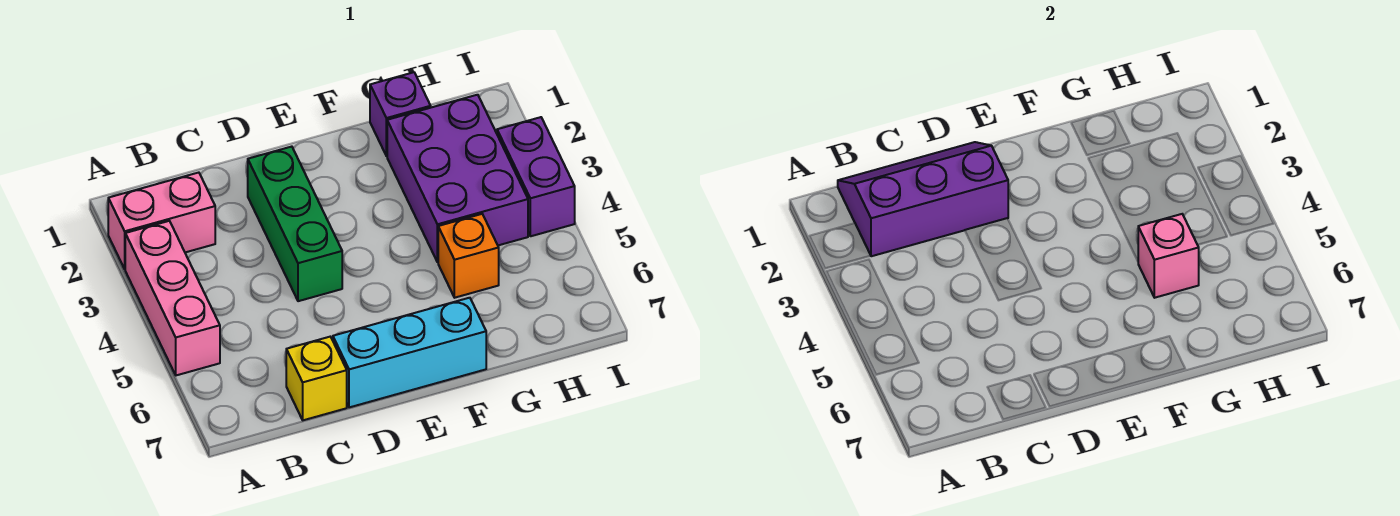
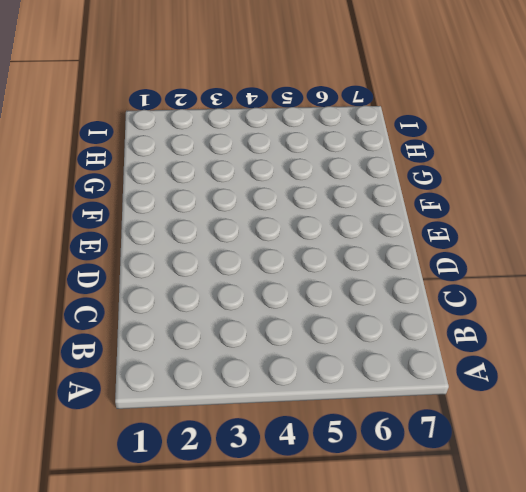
none -> pink 1x2 brick [108,173,215,269]
none -> pink 1x3 brick [125,221,220,375]

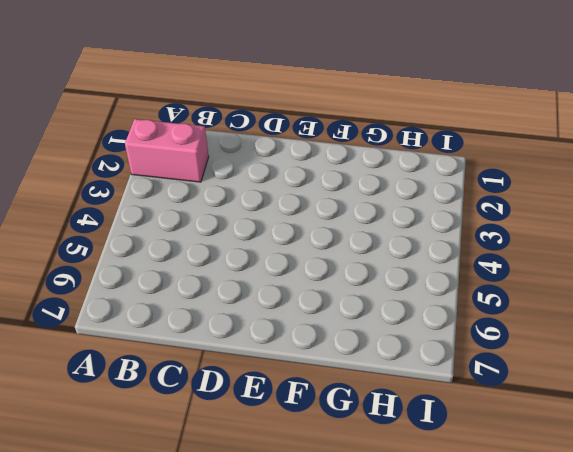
none -> pink 1x3 brick [125,221,220,375]
none -> yellow 1x1 brick [286,337,347,420]

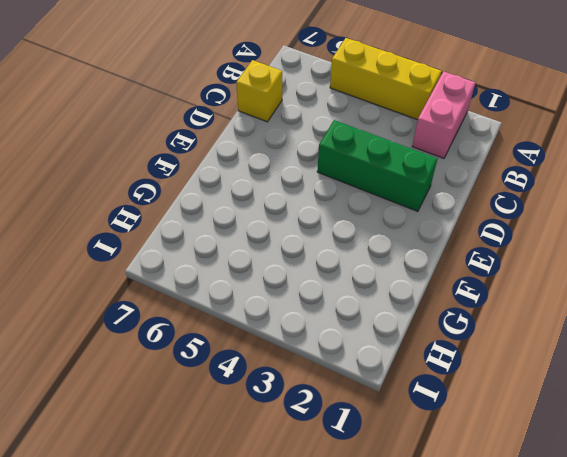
yellow 1x3 brick [330,38,441,120] -> pink 1x3 brick [125,221,220,375]
none -> cyan 1x3 brick [333,298,486,407]
none -> purple 1x1 brick [370,72,431,156]

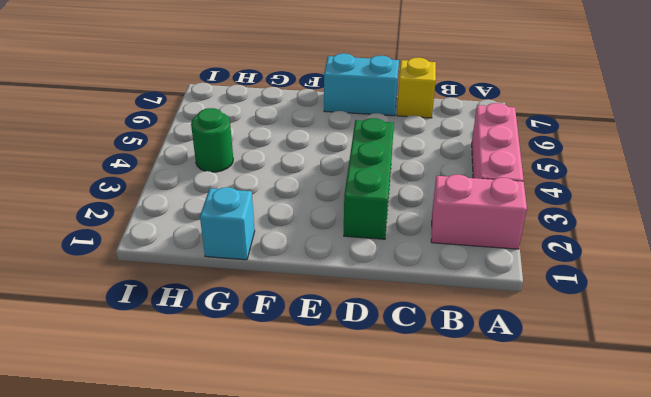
cyan 1x2 brick [324,53,399,116] -> cyan 1x3 brick [333,298,486,407]
cyan 1x1 brick [200,187,255,260] -> purple 1x1 brick [370,72,431,156]
green 1x1 round brick [191,108,233,172] -> purple 2x3 brick [387,95,528,262]
none -> orange 1x1 brick [438,214,499,298]
none -> purple 1x2 brick [497,117,575,236]

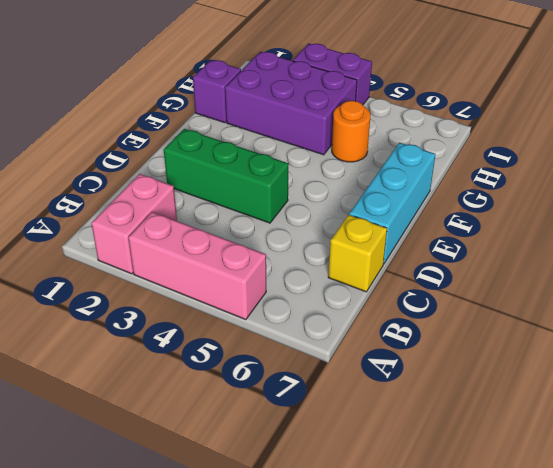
orange 1x1 round brick [332,101,370,162] -> orange 1x1 brick [438,214,499,298]
none -> purple 2x3 slope [838,142,1008,256]
none -> pink 1x1 brick [1138,214,1199,298]

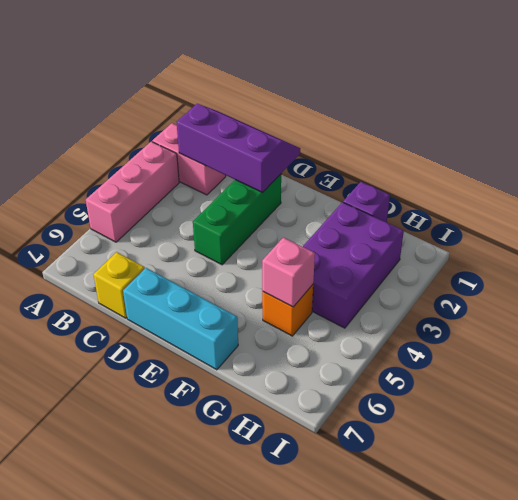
none -> purple 1x2 brick [497,117,575,236]

